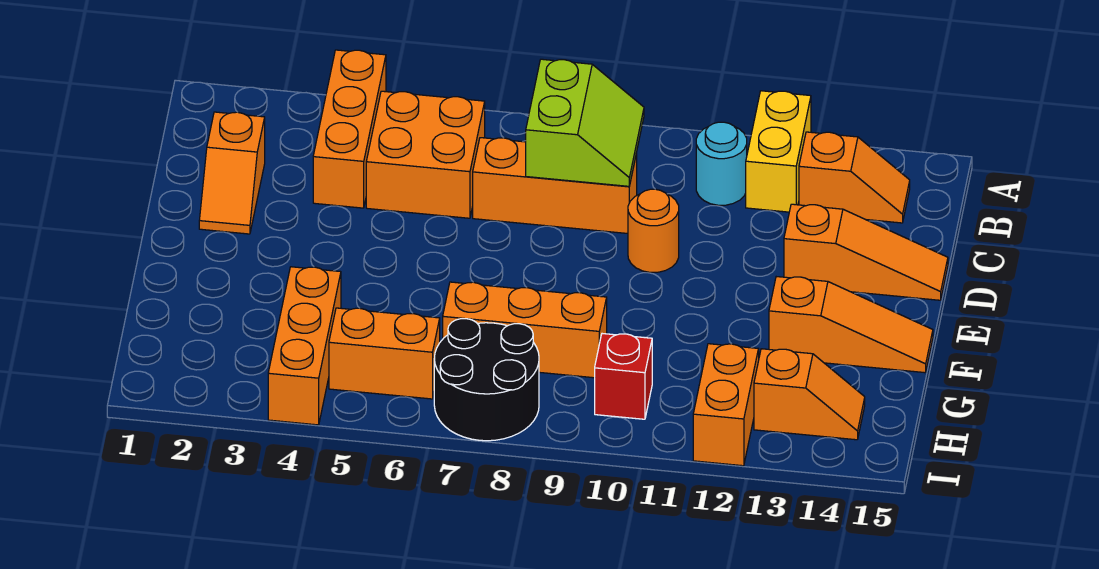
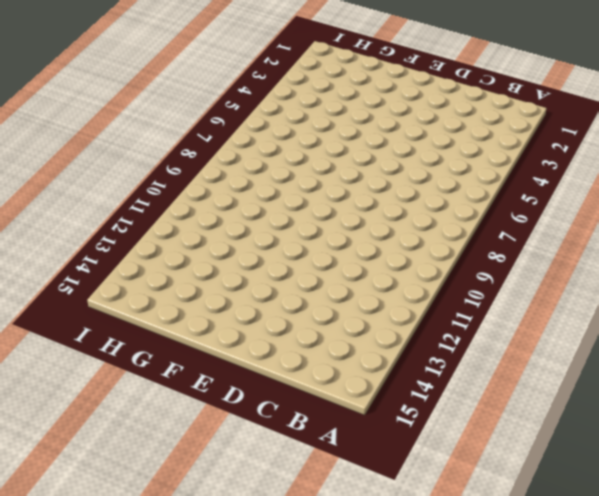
none -> orange 1x3 brick [313,50,386,208]
none -> yellow 1x2 brick [746,91,811,212]
none -> orange 2x2 brick [366,91,485,218]

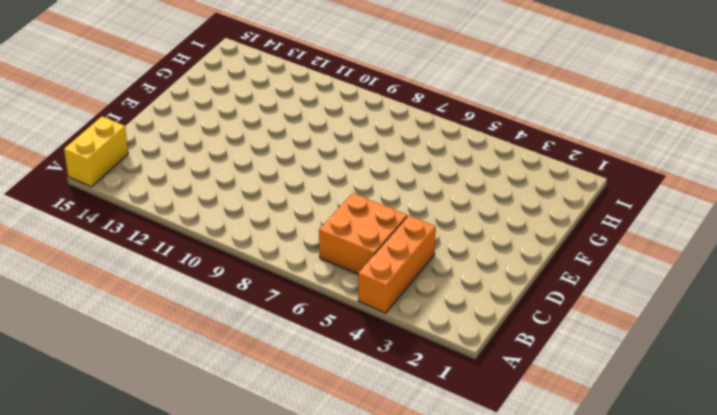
yellow 1x2 brick [64,116,128,187] -> yellow 1x2 brick moved to [746,91,811,212]
none -> cyan 1x1 round brick [696,122,747,205]
none -> orange 1x2 slope [799,132,910,223]
none -> orange 1x2 slope [199,112,265,234]

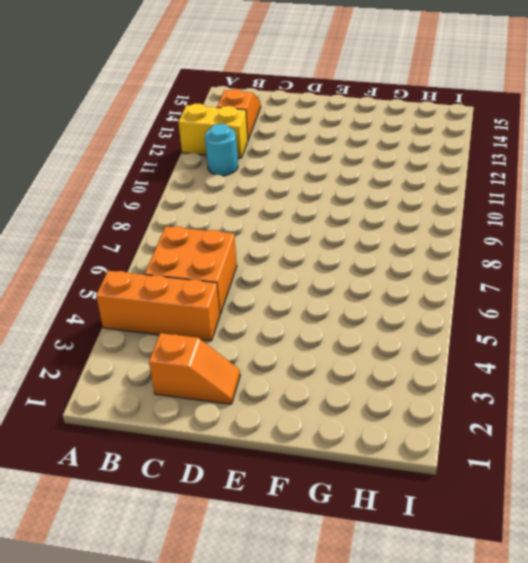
none -> orange 1x3 brick [473,138,637,233]
none -> orange 1x1 round brick [628,189,679,272]
none -> orange 1x3 slope [784,204,948,300]

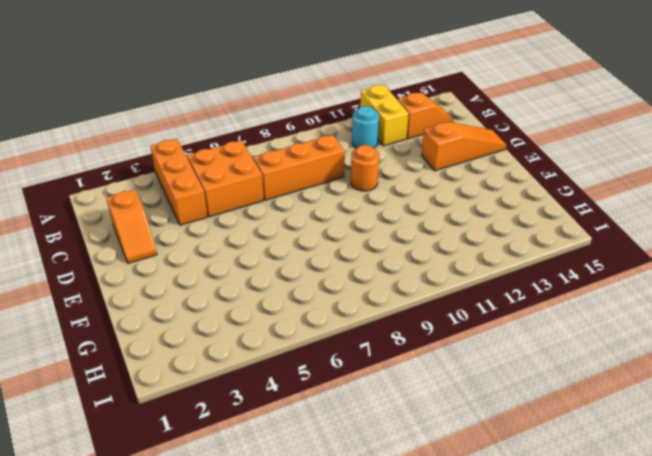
none -> orange 1x3 slope [769,277,933,373]
none -> orange 1x3 brick [268,267,341,425]
none -> orange 1x3 brick [443,282,607,378]

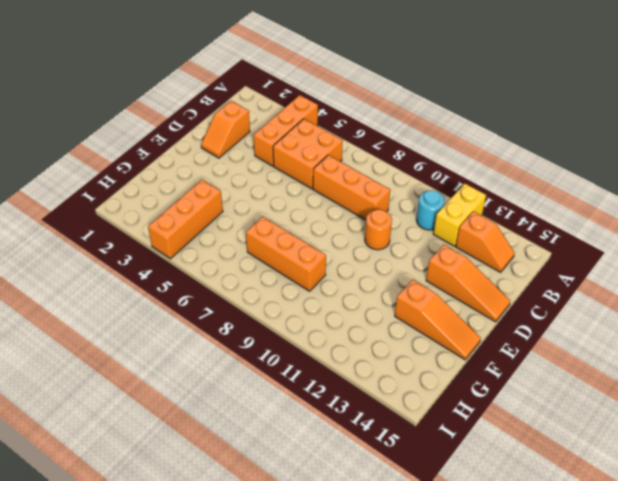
none -> orange 1x2 brick [329,308,440,399]
none -> black 2x2 round brick [434,319,539,441]
none -> red 1x1 brick [595,334,652,419]

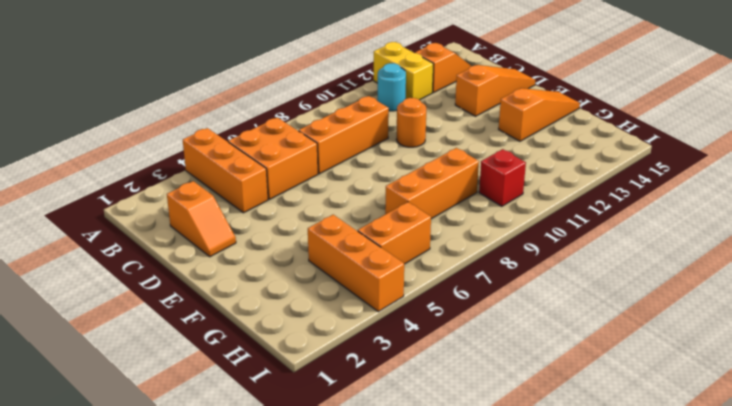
none -> black 2x2 round brick [434,319,539,441]
none -> orange 1x2 brick [693,344,759,466]
none -> orange 1x2 slope [754,349,865,440]

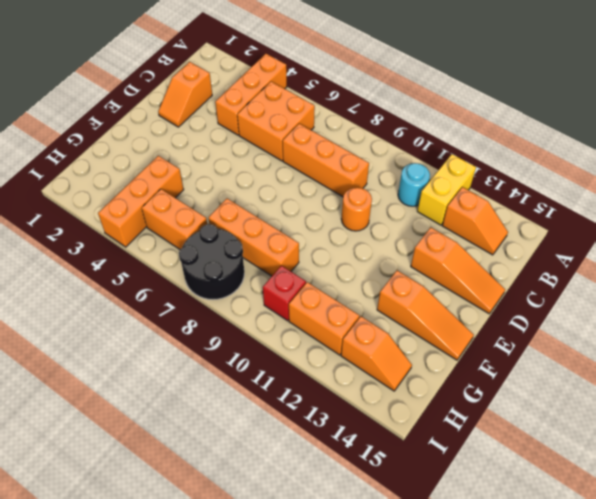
orange 1x2 brick [289,282,359,355] -> orange 1x2 brick turned to [693,344,759,466]
none -> lime 2x2 slope [526,59,644,186]

